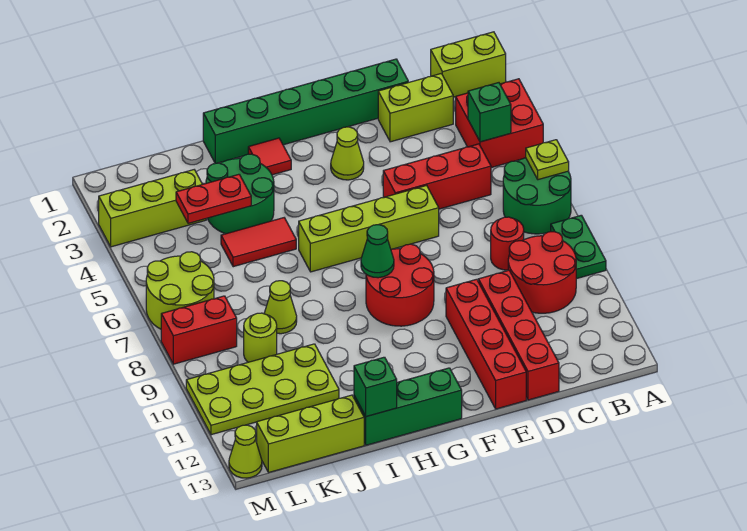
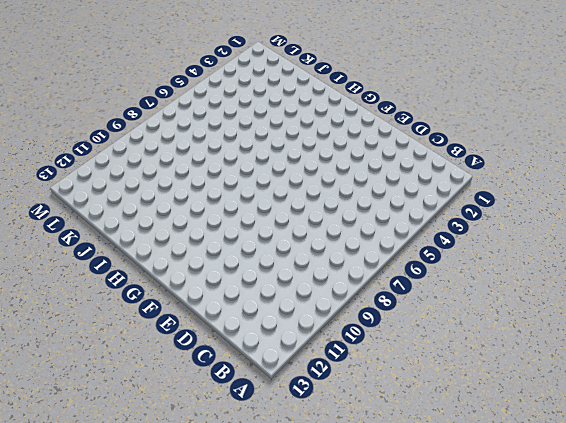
none -> lime 1x2 brick [431,32,506,97]
none -> red 2x2 brick [456,79,543,168]
none -> green 2x2 round brick [503,158,571,234]
none -> green 1x2 plate [551,215,606,279]

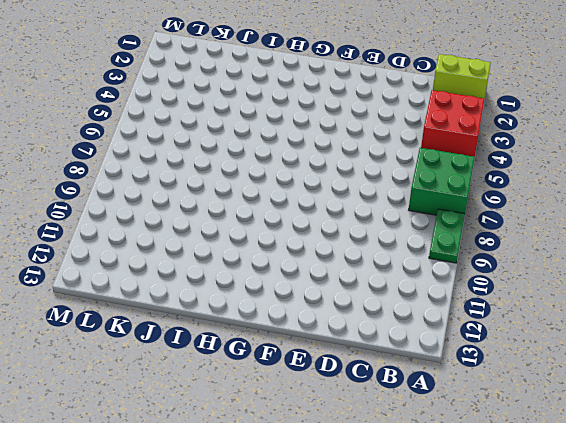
green 2x2 brick [409,148,475,215] -> green 2x2 round brick [503,158,571,234]
none -> red 2x2 round brick [508,232,576,313]
none -> lime 1x2 brick [378,74,453,142]
none -> red 1x3 brick [383,144,491,209]
none -> red 1x1 round brick [491,217,524,270]

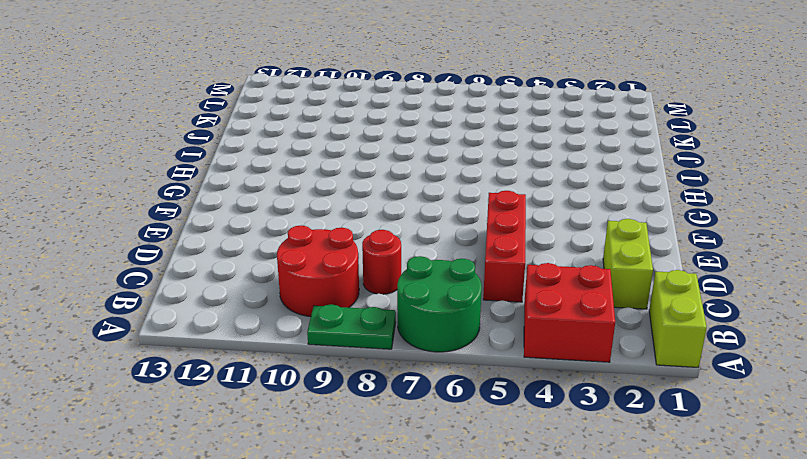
none -> green 1x6 brick [203,59,408,163]
none -> red 1x4 brick [478,270,559,400]
none -> lime 1x4 brick [299,185,439,272]
none -> red 1x4 brick [446,279,526,409]

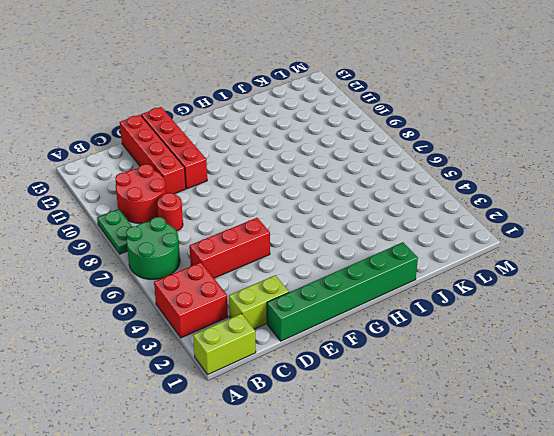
none -> lime 1x4 brick [299,185,439,272]
none -> lime 1x1 cone [331,127,364,180]
none -> red 2x2 round brick [366,244,434,326]
none -> green 1x3 brick [354,368,462,445]

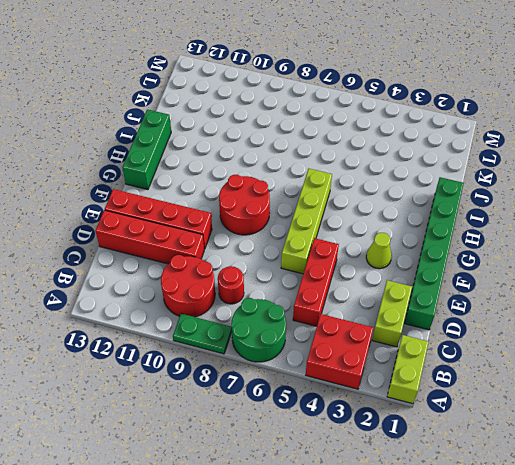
none -> red 1x1 tile [248,138,291,175]
none -> green 2x2 round brick [206,154,274,234]
none -> red 1x2 tile [221,218,296,267]
none -> lime 1x1 cone [264,281,297,334]

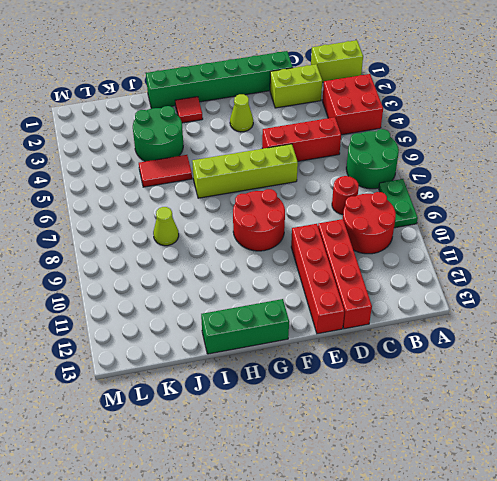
none -> lime 2x4 plate [186,344,339,435]
none -> lime 1x3 brick [257,395,364,472]
none -> lime 1x3 brick [99,170,206,247]
none -> lime 1x1 round brick [244,313,277,362]

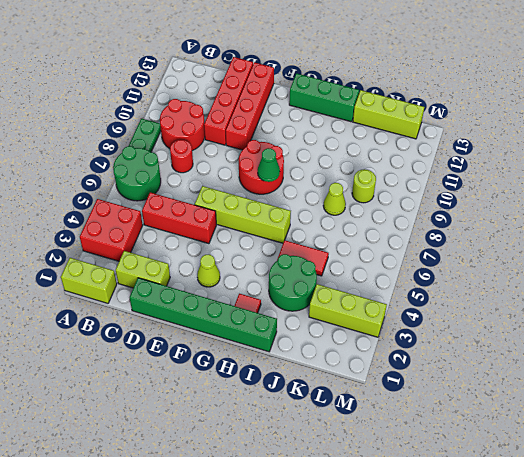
none -> lime 2x4 plate [186,344,339,435]
none -> lime 2x2 round brick [146,252,214,329]
none -> red 1x2 brick [161,296,237,364]
none -> lime 1x1 cone [229,425,262,478]

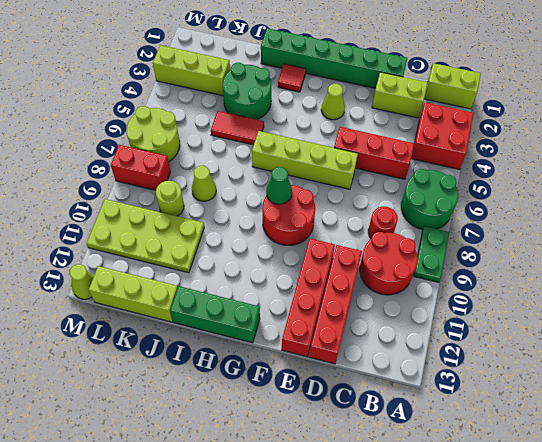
none -> lime 1x1 plate [526,140,569,180]
none -> green 1x1 brick [468,83,511,142]
none -> green 1x1 brick [354,357,397,417]
none -> red 1x2 plate [176,174,251,223]

